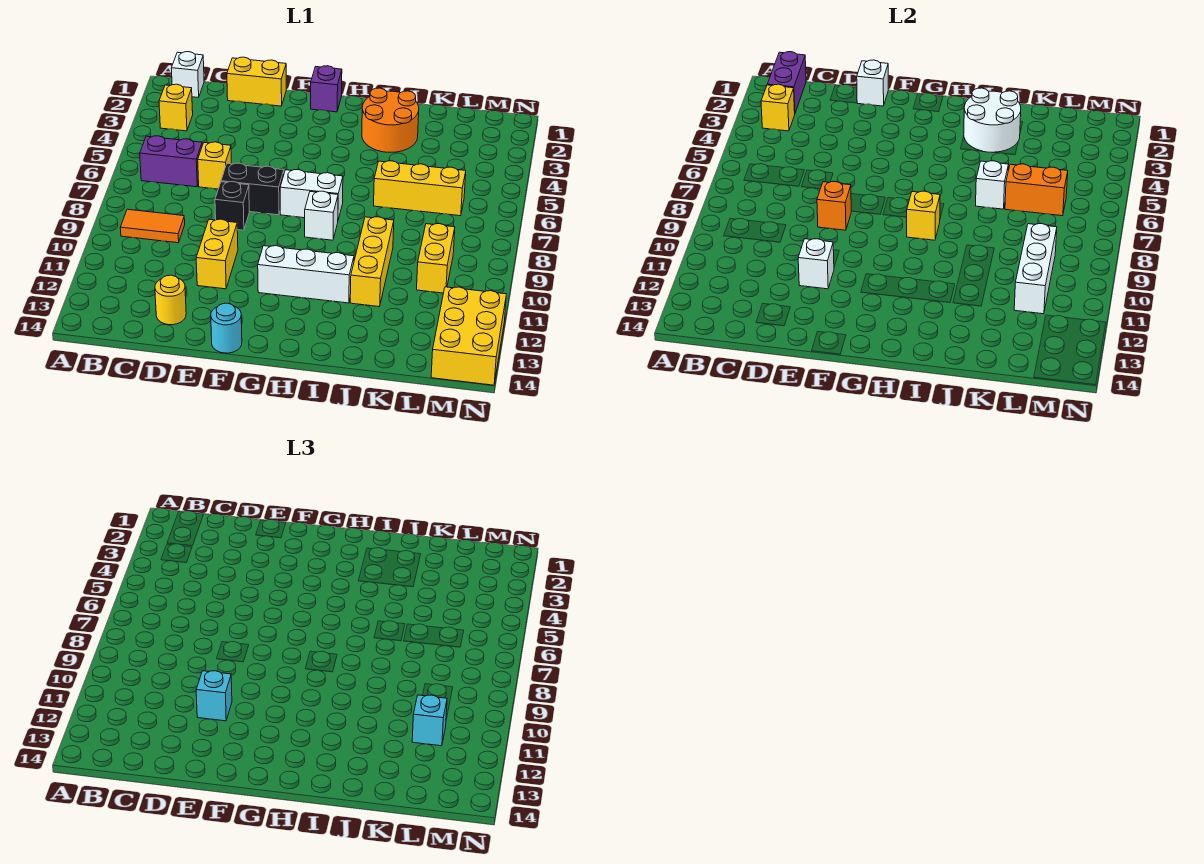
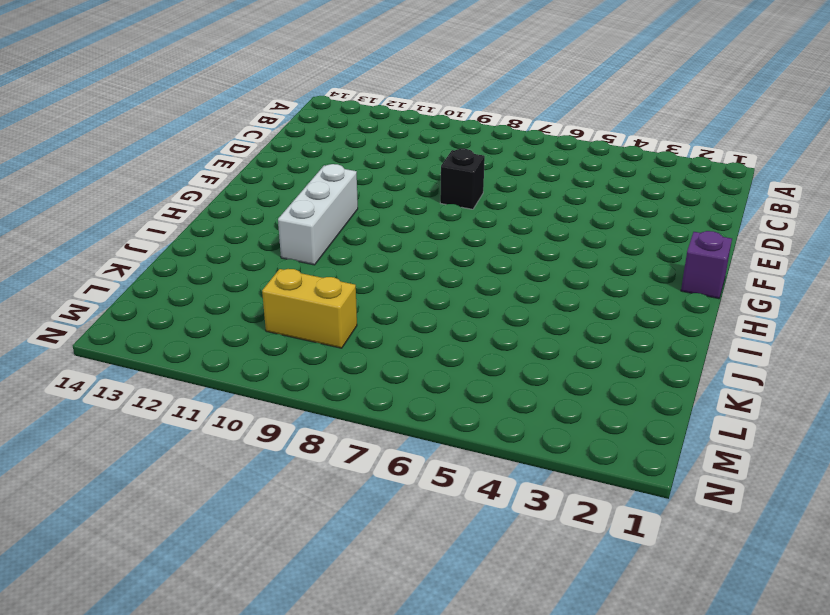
none -> white 1x1 brick [171,52,204,98]
none -> yellow 1x1 brick [159,84,193,131]
none -> purple 1x2 brick [140,136,202,187]
none -> orange 1x2 tile [120,209,185,243]

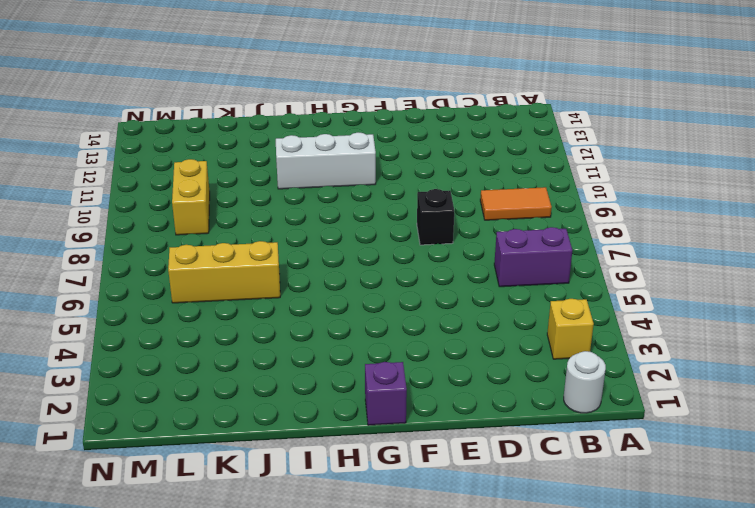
white 1x1 round brick [564,351,606,413] -> white 1x1 brick [171,52,204,98]
none -> yellow 1x2 brick [227,57,286,106]
none -> yellow 1x1 brick [198,142,231,189]
none -> yellow 1x1 round brick [155,275,186,325]
none -> black 1x2 brick [221,163,284,215]

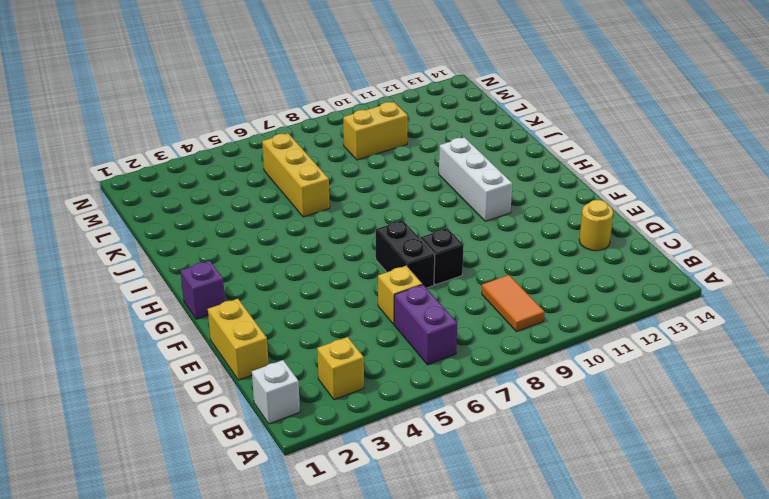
none -> yellow 1x2 brick [196,219,238,289]
none -> cyan 1x1 round brick [211,303,242,353]
none -> white 1x2 brick [280,170,343,220]
none -> white 1x1 brick [305,191,338,240]

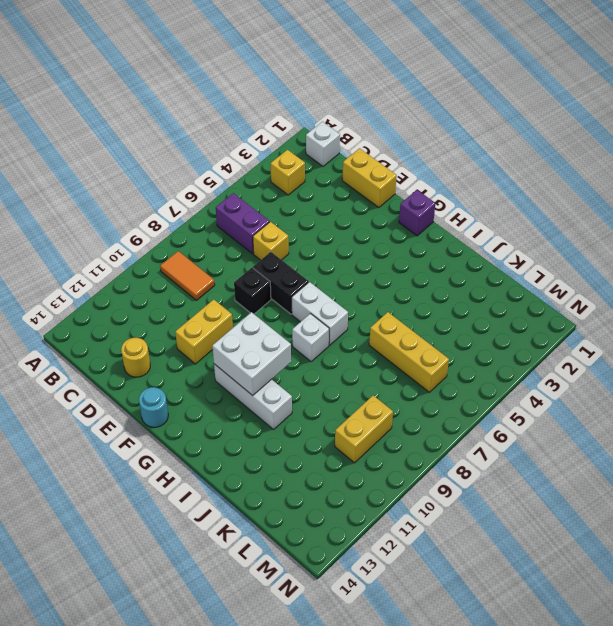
white 2x2 brick [212,312,291,396] -> none
none -> orange 2x2 round brick [362,88,419,152]
none -> yellow 1x3 brick [350,217,394,307]
none -> yellow 2x3 brick [431,287,506,385]
none -> purple 1x2 brick [767,52,806,113]

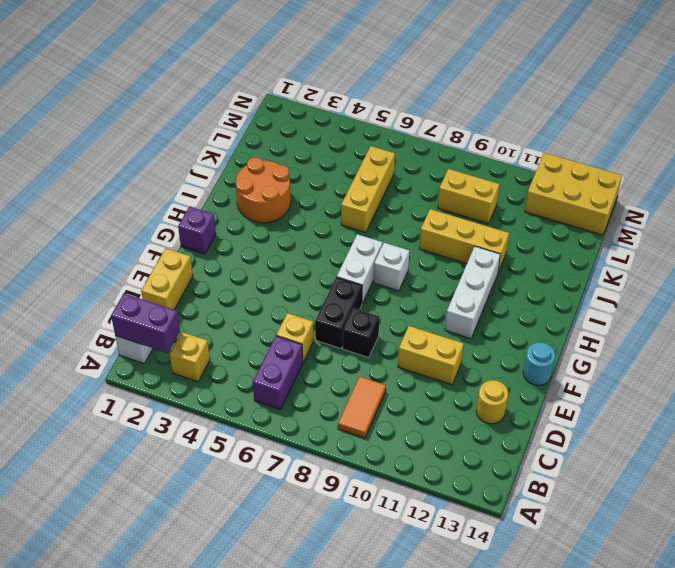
none -> yellow 1x1 brick [761,84,795,131]
none -> white 1x1 brick [857,60,888,106]
none -> orange 1x1 brick [817,182,851,230]
none -> white 1x1 brick [798,239,834,289]

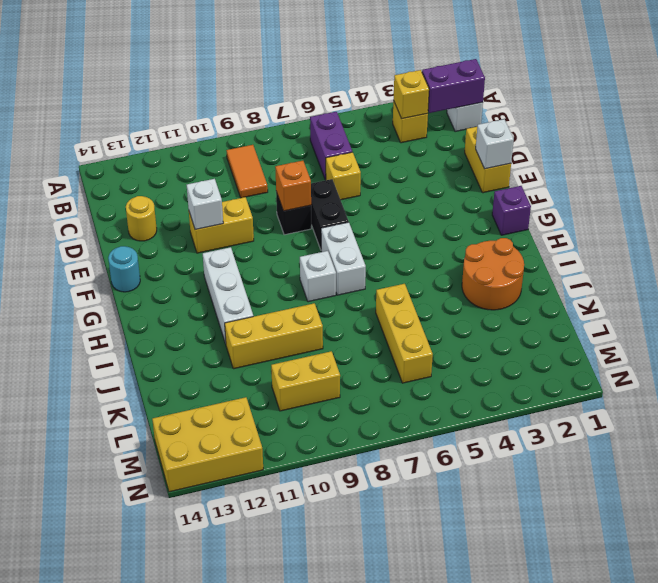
none -> yellow 1x1 brick [907,191,940,240]
none -> white 2x2 round brick [964,88,1021,152]
none -> white 1x1 brick [976,161,1009,209]
none -> orange 1x2 brick [1005,164,1068,216]

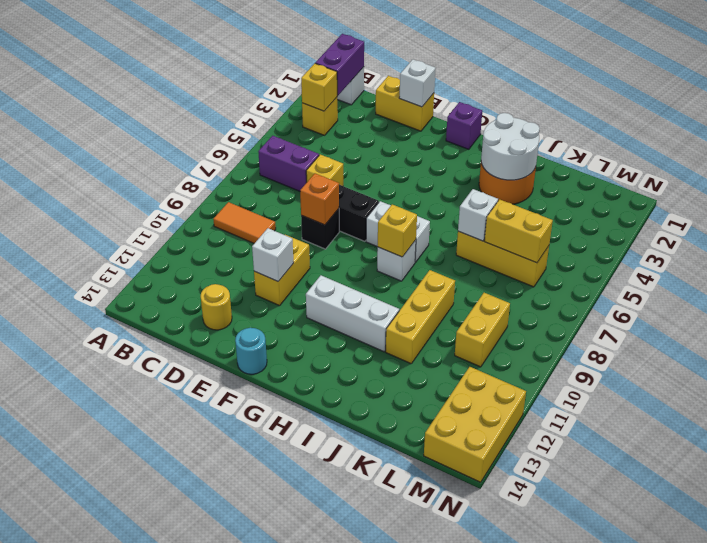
yellow 1x2 brick [484,199,553,263] -> orange 1x2 brick [1005,164,1068,216]
none -> white 1x3 brick [1014,224,1057,314]
none -> cyan 1x1 brick [196,671,232,721]
none -> cyan 1x1 brick [412,695,447,746]

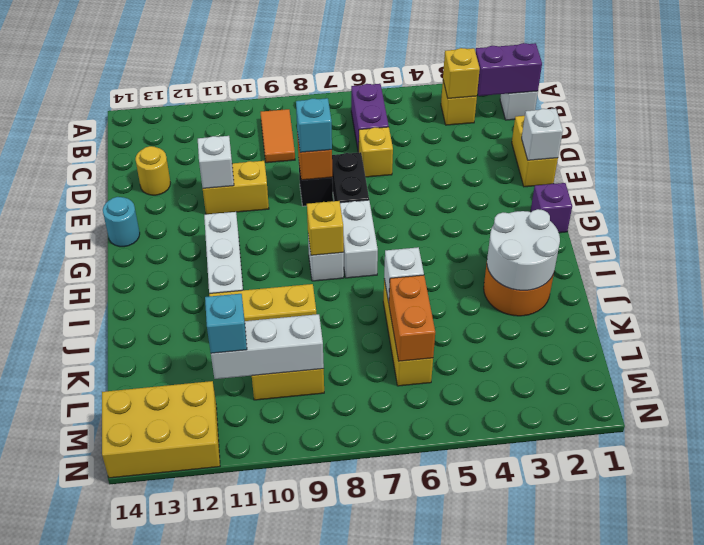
cyan 1x1 brick [296,98,332,152] -> cyan 1x1 brick moved to [196,671,232,721]

